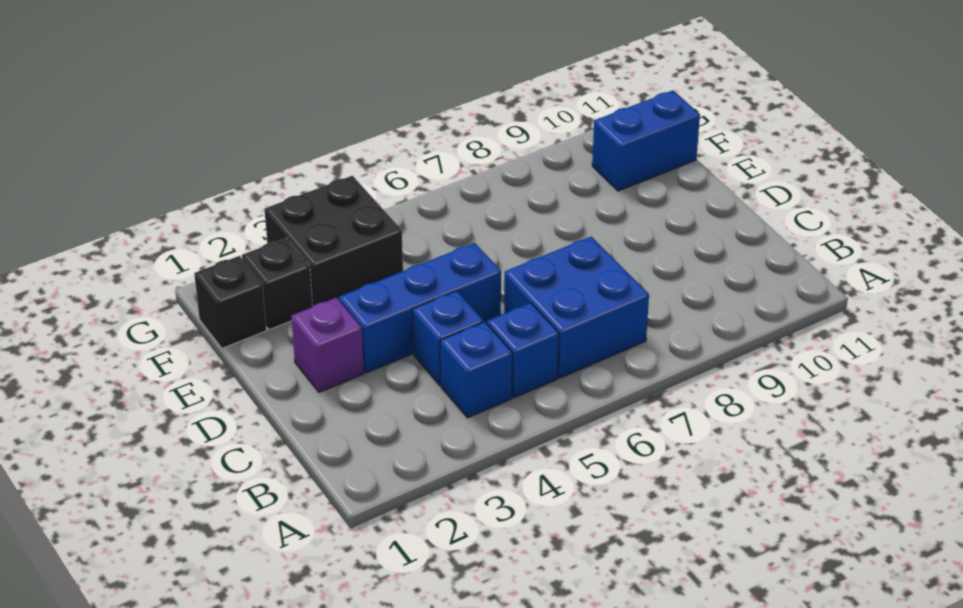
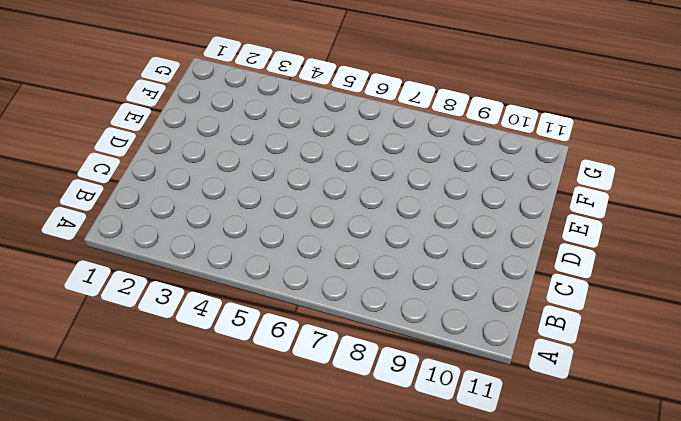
none -> blue 1x1 brick [440,322,512,418]
none -> blue 1x1 brick [487,303,559,398]

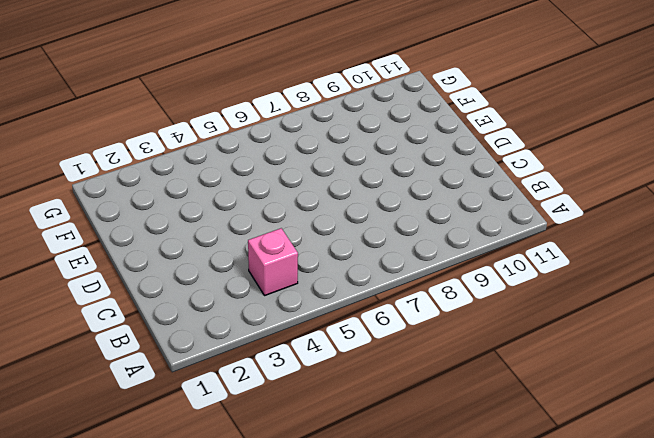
pink 1x1 brick [248,228,298,296] -> blue 1x1 brick [440,322,512,418]
none -> blue 1x1 brick [487,303,559,398]
none -> blue 2x2 brick [504,237,649,378]

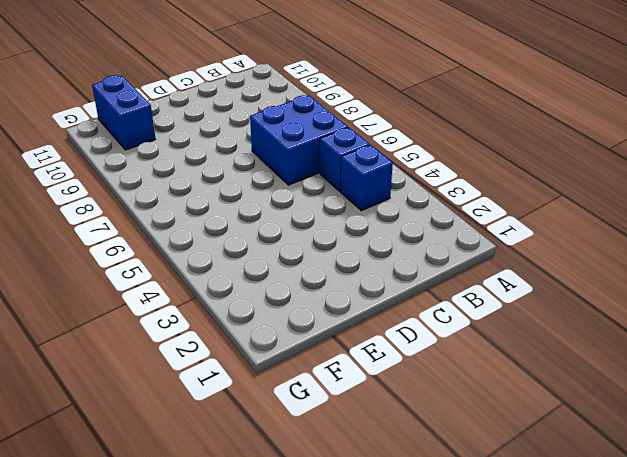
none -> blue 1x1 brick [413,291,483,385]
none -> purple 1x1 brick [291,298,364,392]

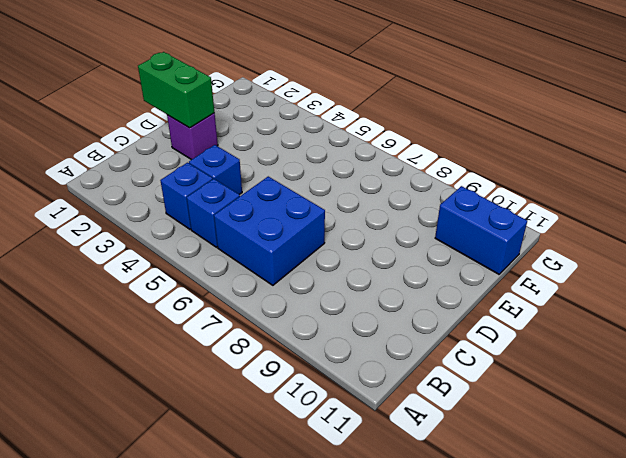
green 1x2 brick [138,52,215,128] -> none
none -> blue 1x3 brick [339,243,501,373]
none -> black 1x1 brick [194,256,267,348]

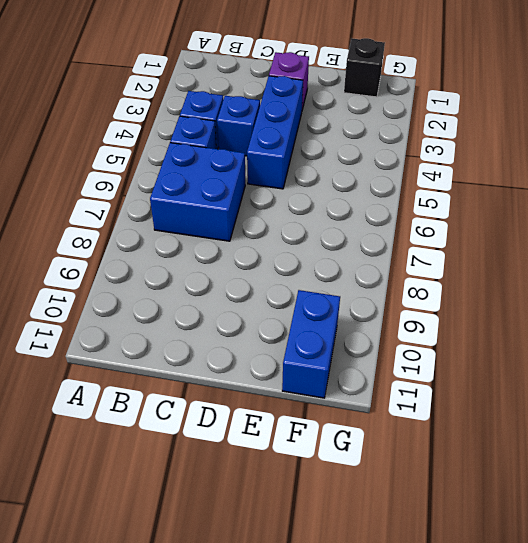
none -> black 1x1 brick [242,238,313,330]
none -> black 2x2 brick [264,176,403,306]

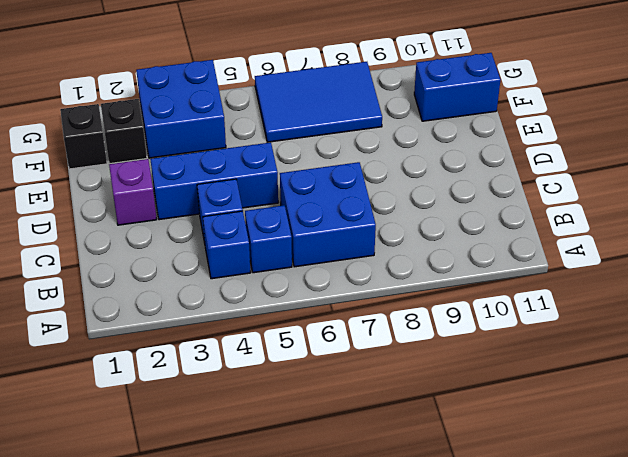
blue 2x2 brick [136,60,226,158] -> black 2x2 brick [264,176,403,306]
blue 2x3 tile [255,62,382,142] -> none

